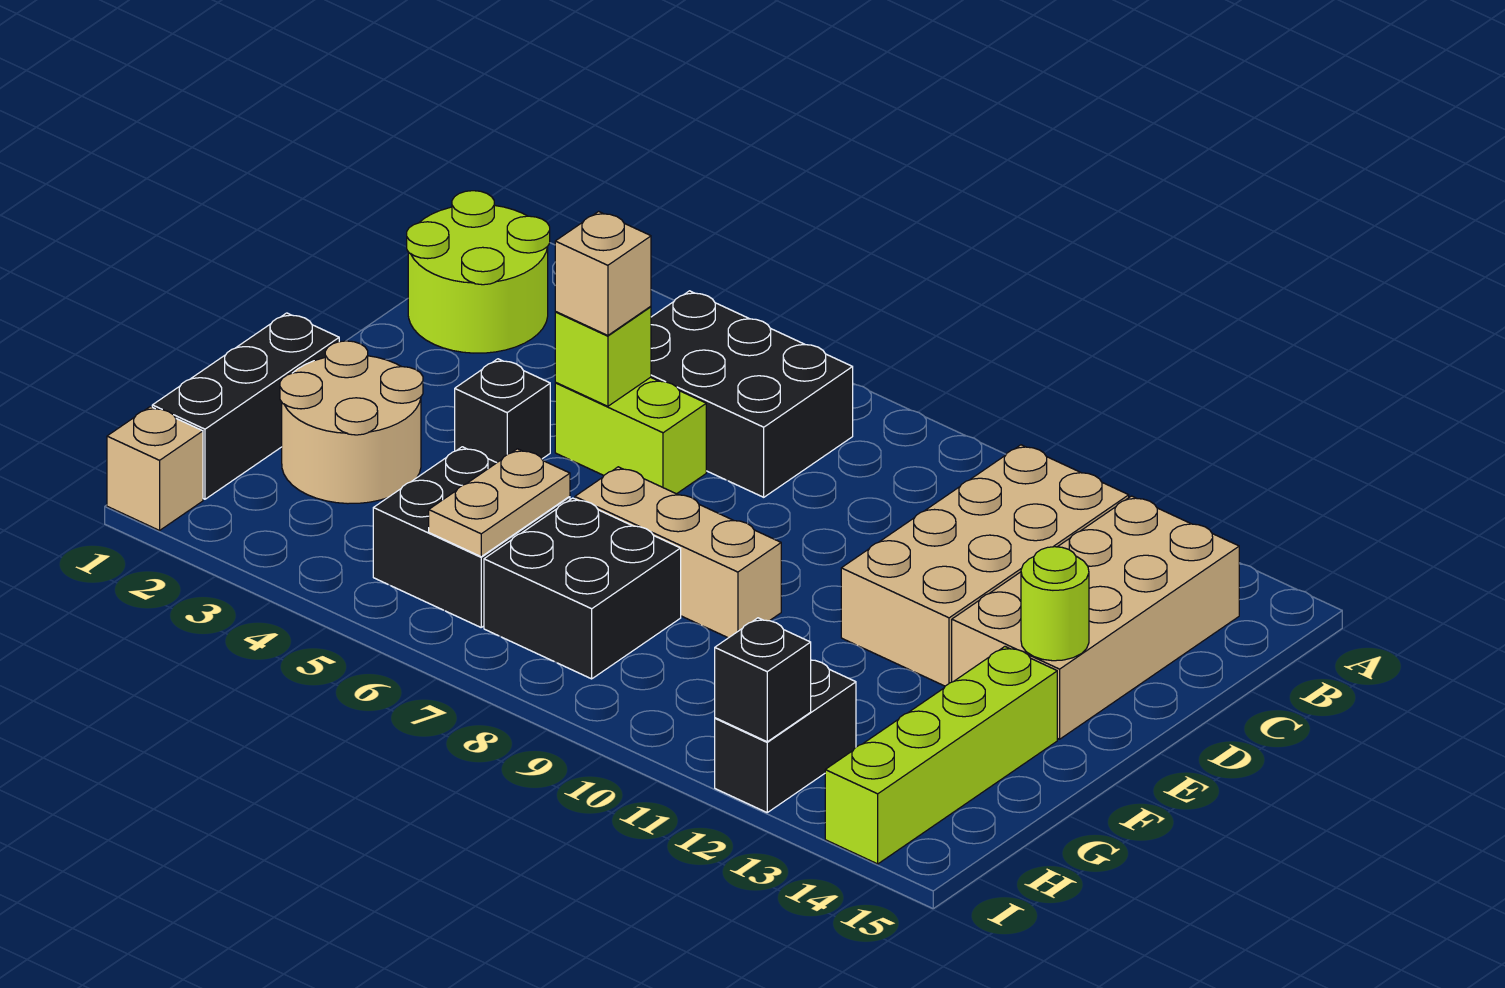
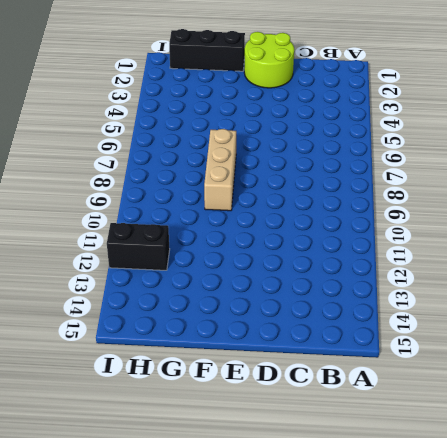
lime 2x2 round brick [244,32,294,88] -> lime 2x2 round brick moved to [407,191,550,353]
none -> black 2x3 brick [651,291,853,497]
none -> tan 2x4 brick [841,445,1129,686]
none -> tan 2x4 brick [952,496,1239,739]

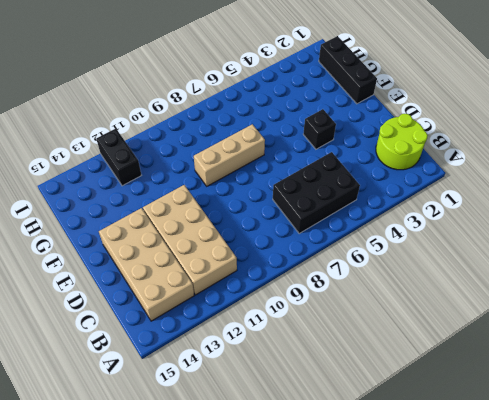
none -> lime 1x2 brick [555,377,706,494]
none -> tan 2x2 round brick [280,341,423,504]
none -> lime 1x4 brick [825,647,1057,864]

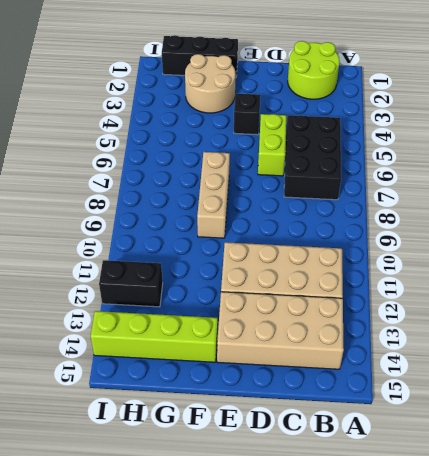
none -> black 2x2 brick [373,447,570,627]
none -> black 2x2 brick [484,498,681,679]
none -> tan 1x1 brick [107,407,203,530]

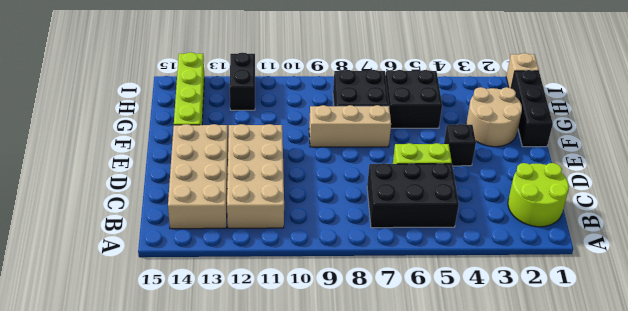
none -> lime 1x1 brick [555,306,651,406]
none -> lime 1x1 round brick [1021,547,1089,661]
none -> tan 1x2 plate [429,449,570,557]

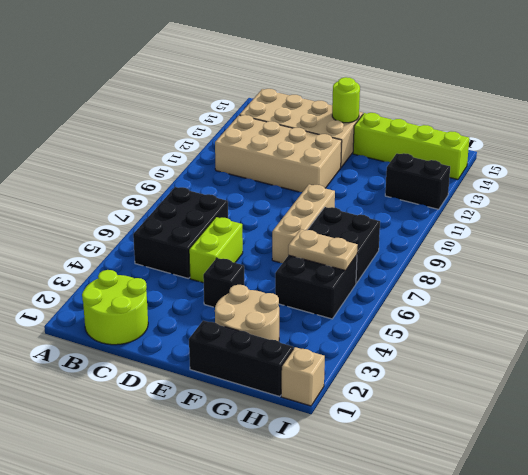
none -> lime 1x1 brick [555,306,651,406]
none -> black 1x1 brick [715,618,811,742]
none -> tan 1x1 brick [555,212,651,335]

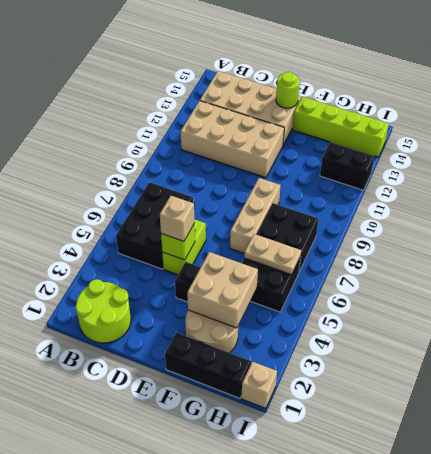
tan 2x2 brick [187,252,258,328] -> none
none -> black 1x1 brick [715,618,811,742]

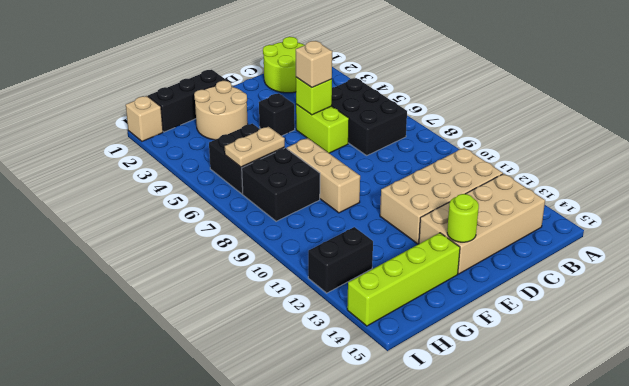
none -> black 1x1 brick [715,618,811,742]

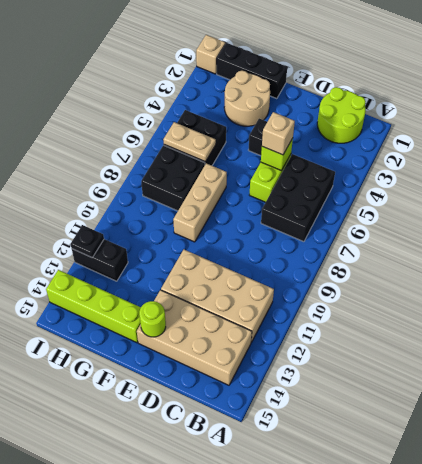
black 1x1 plate [71,225,104,258] -> black 1x1 brick [715,618,811,742]

